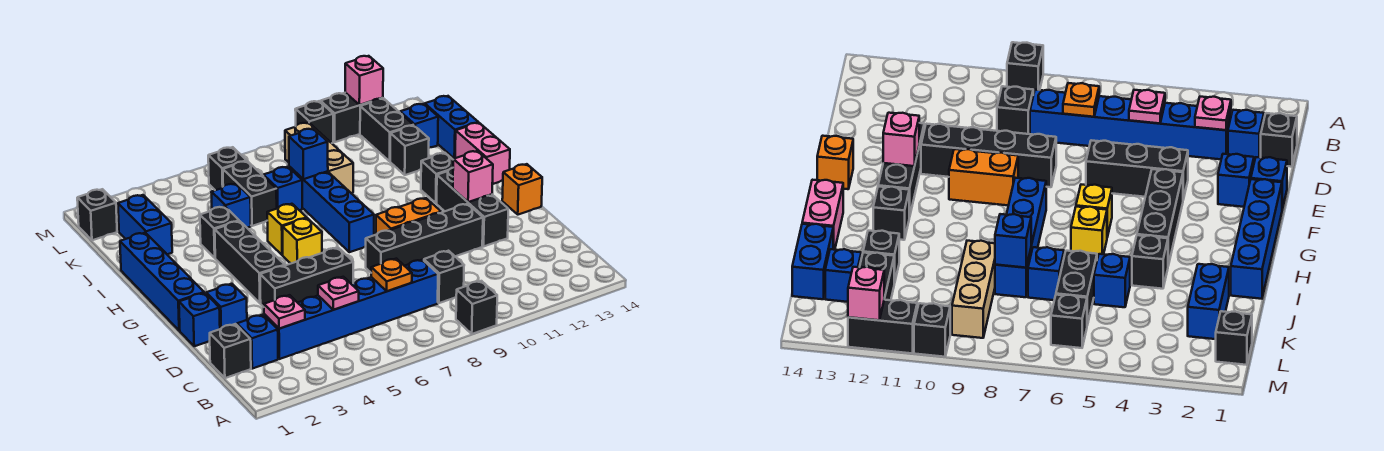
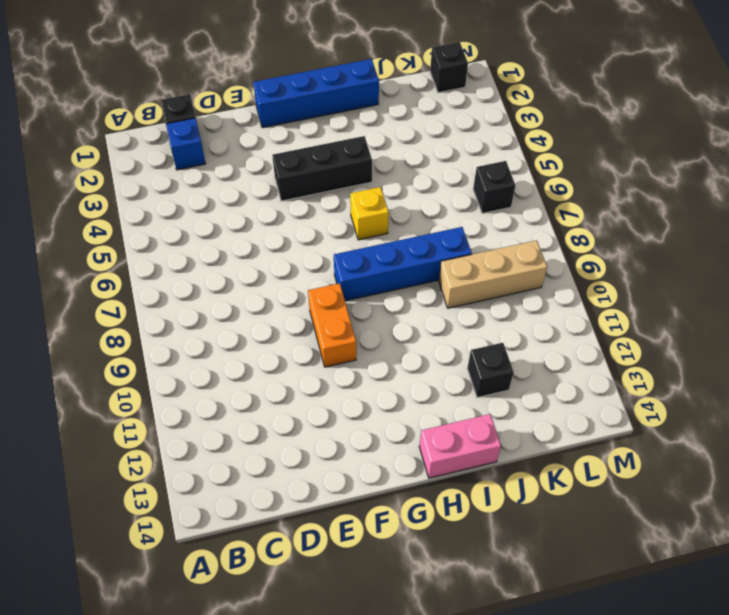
none -> black 1x1 brick [456,281,497,334]
none -> blue 1x6 brick [264,260,438,359]
none -> black 1x1 brick [424,251,464,303]
none -> blue 1x1 brick [179,293,220,346]

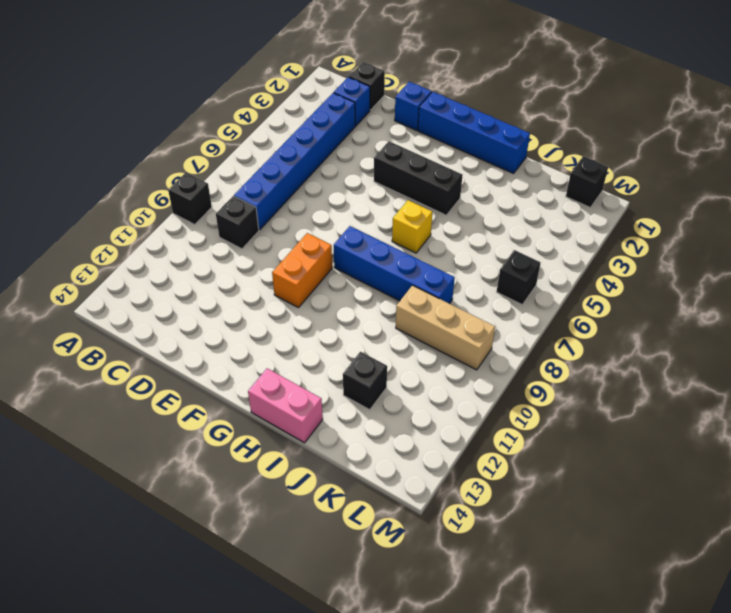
none -> blue 1x1 brick [206,284,247,329]
none -> black 1x3 brick [260,248,353,307]
none -> black 1x4 brick [366,204,483,272]
none -> black 1x3 brick [437,168,508,246]

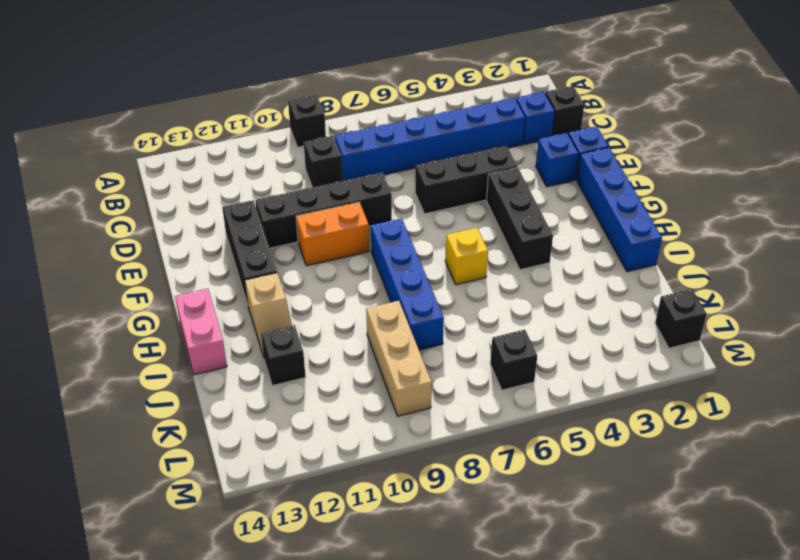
tan 1x2 slope [245,273,292,357] -> black 1x1 brick [421,153,453,203]
none -> orange 1x1 brick [502,164,542,215]
none -> yellow 1x1 brick [283,218,322,263]
none -> black 1x1 brick [200,207,239,258]
none -> blue 1x2 brick [118,195,172,254]

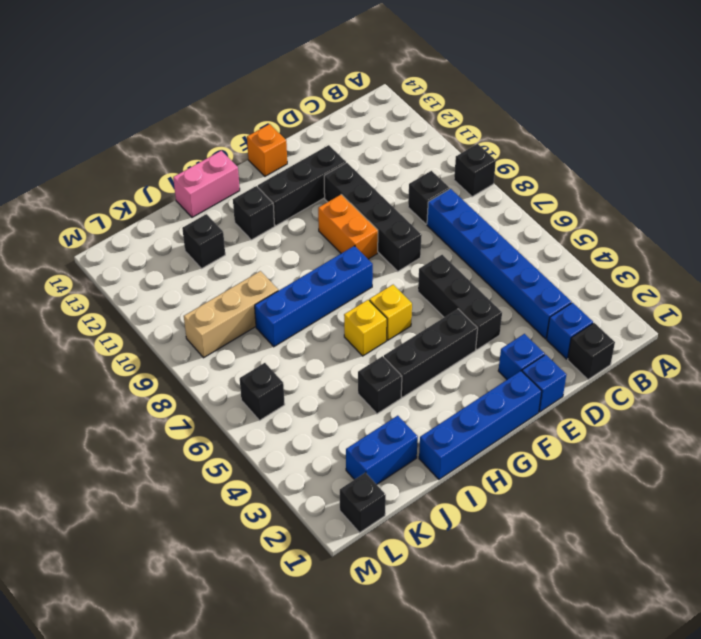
none -> blue 1x1 brick [211,184,251,228]
none -> black 1x2 brick [223,161,277,226]
none -> blue 1x1 brick [263,167,302,210]
none -> blue 1x2 brick [425,96,478,158]

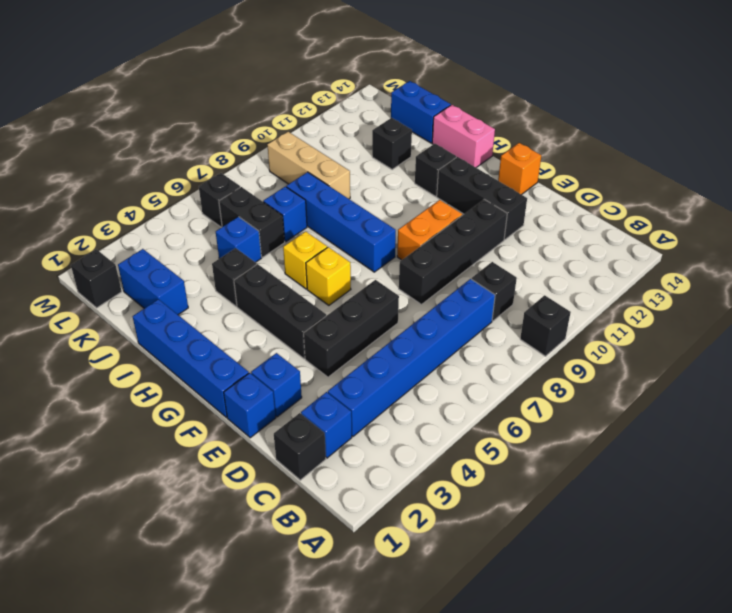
none -> black 1x2 brick [360,98,413,161]
none -> blue 1x1 brick [400,104,438,148]
none -> black 1x1 brick [295,101,333,143]
none -> black 1x2 brick [320,93,383,142]

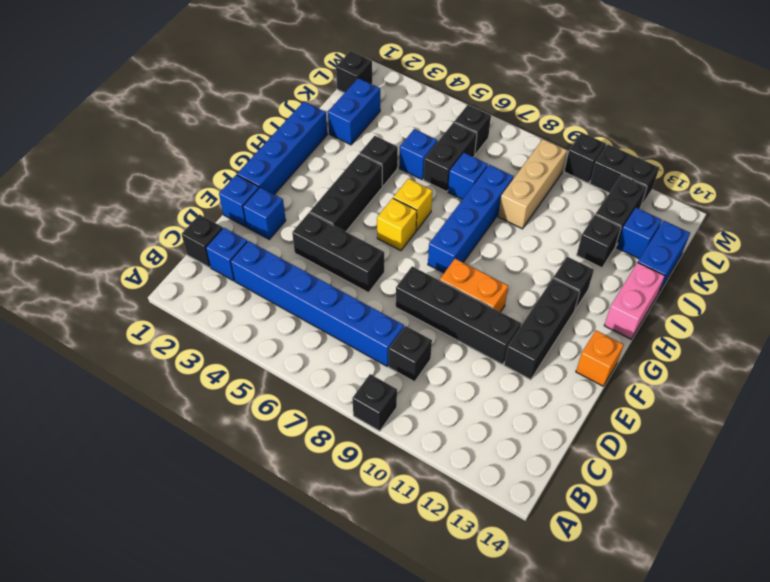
none -> pink 1x1 plate [264,295,305,329]
none -> pink 1x1 plate [318,277,359,310]
none -> orange 1x1 plate [371,259,412,291]
none -> pink 1x1 brick [453,151,493,202]

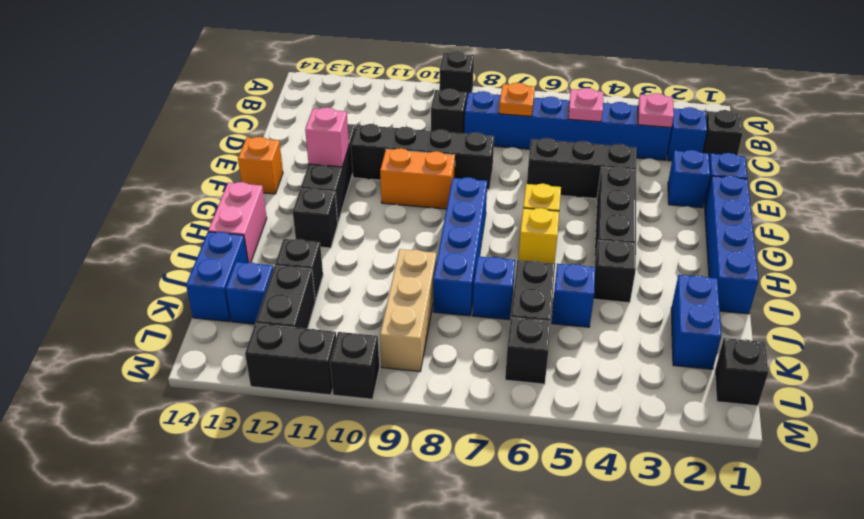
none -> blue 1x1 brick [289,128,328,179]
none -> pink 1x1 brick [345,56,383,105]

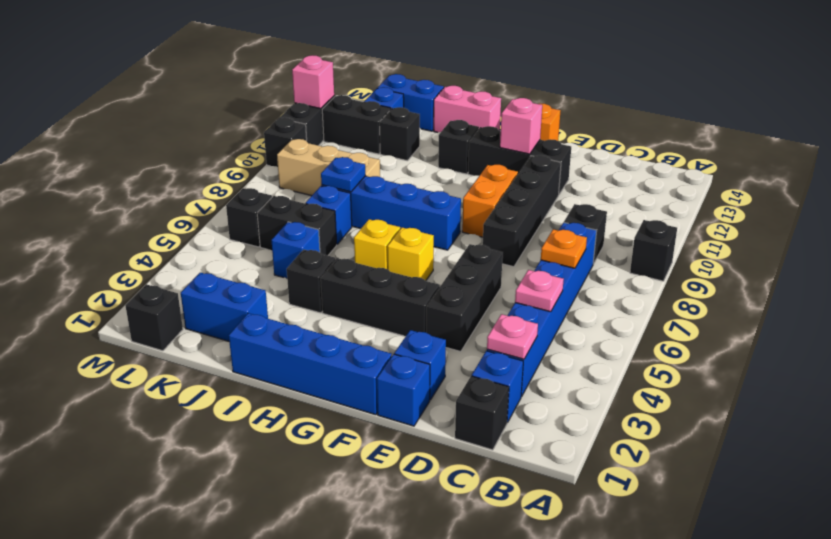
blue 1x1 plate [321,157,365,192] -> blue 1x1 brick [289,128,328,179]

